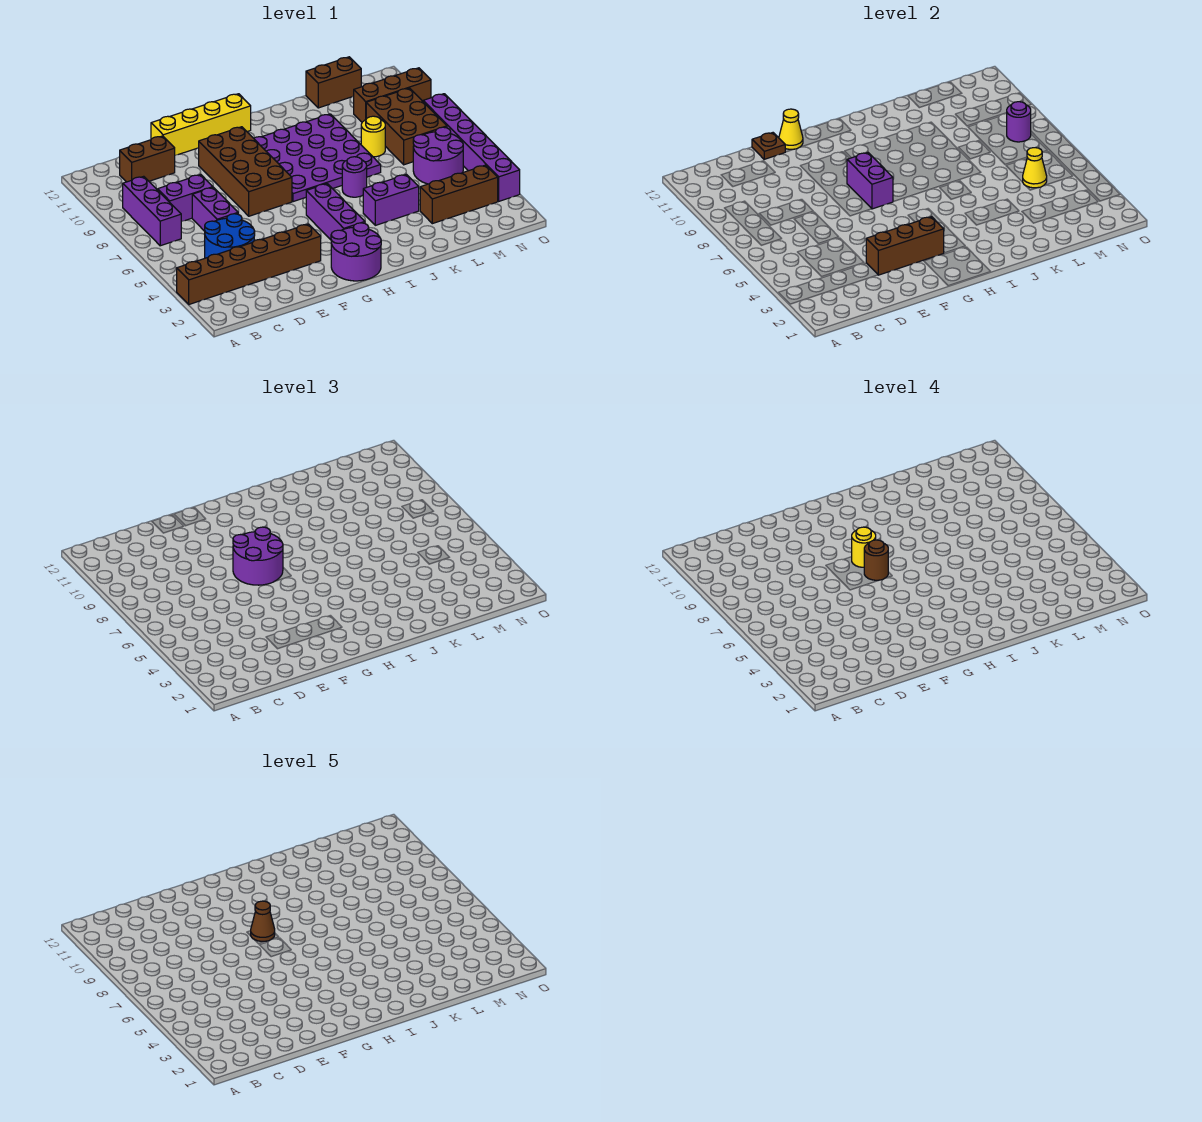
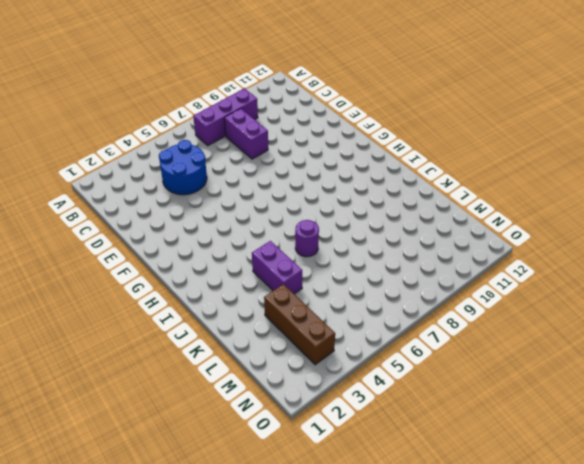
none -> brown 1x6 brick [177,224,321,304]
none -> brown 1x2 brick [120,136,175,182]
none -> purple 1x2 brick [192,187,238,231]
none -> yellow 1x4 brick [151,94,251,155]

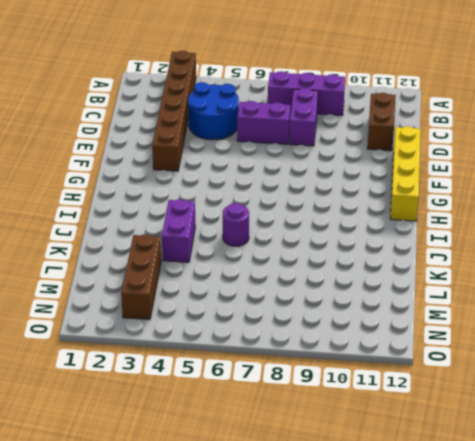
none -> brown 2x4 brick [199,127,292,216]
none -> purple 2x2 round brick [331,223,381,281]
none -> purple 1x3 brick [306,184,365,240]
none -> purple 4x4 plate [254,114,381,202]

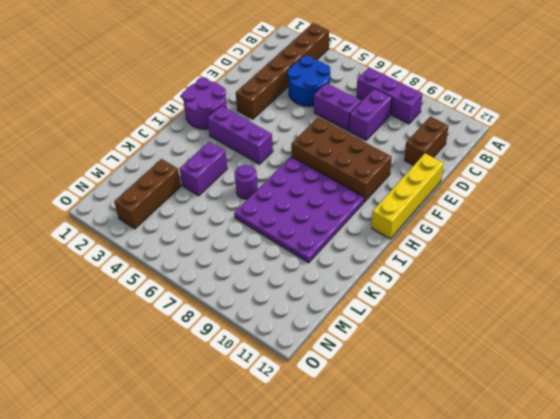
none -> yellow 1x1 round brick [361,116,385,157]
none -> brown 1x2 brick [306,57,361,108]
none -> purple 2x2 round brick [413,127,463,184]
none -> brown 2x3 brick [366,88,447,165]

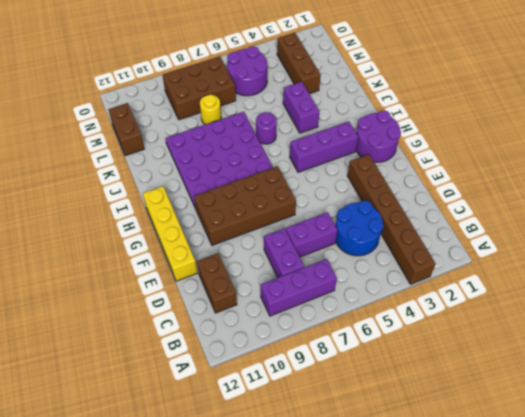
none -> brown 1x3 brick [354,68,431,122]
none -> purple 1x6 brick [423,94,520,201]
none -> brown 1x3 brick [866,217,944,275]
none -> brown 1x1 plate [752,133,785,159]

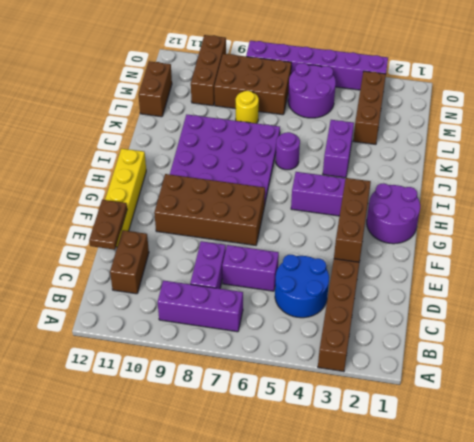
brown 1x2 plate [89,200,127,250] -> brown 1x1 plate [752,133,785,159]
none -> yellow 1x1 cone [779,109,803,149]
none -> purple 1x2 brick [847,153,893,209]
none -> yellow 1x1 cone [1023,148,1047,188]
none -> purple 1x1 round brick [1007,102,1031,142]

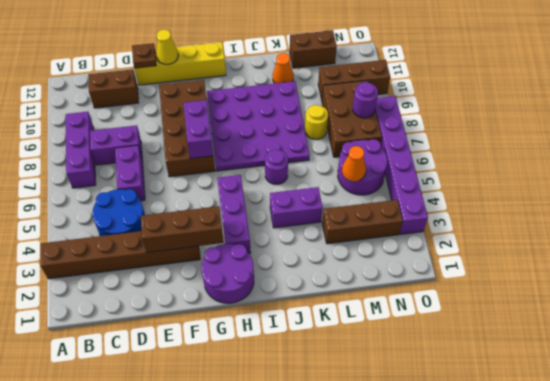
orange 1x1 cone [273,53,294,83] -> none
orange 1x1 cone [342,146,366,181] -> yellow 1x1 cone [1023,148,1047,188]
none -> purple 2x2 round brick [233,527,283,585]
none -> brown 1x1 round brick [864,540,888,580]
none -> yellow 1x1 round brick [852,527,876,567]
none -> brown 1x1 cone [251,901,275,941]

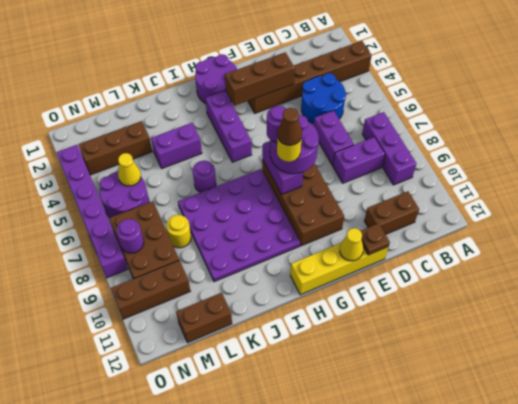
purple 1x1 round brick [267,106,287,142] -> brown 1x1 round brick [864,540,888,580]

